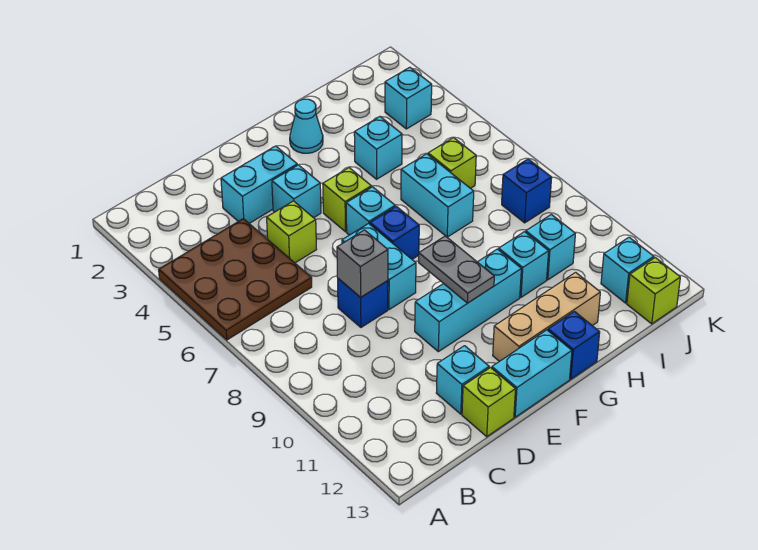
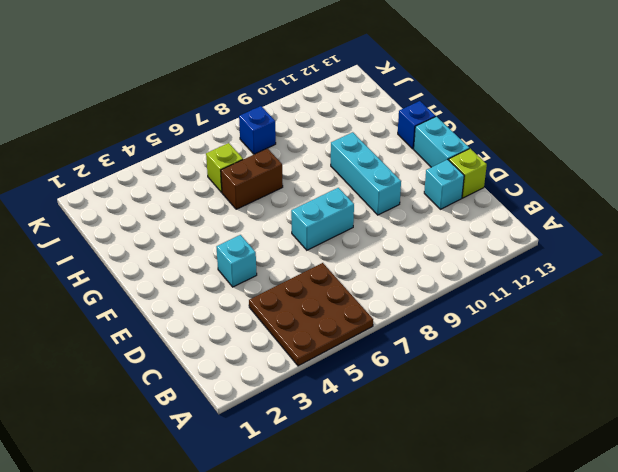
brown 1x2 brick [221,148,283,209] -> cyan 1x2 brick [401,154,474,237]
none -> cyan 1x2 brick [221,146,297,223]
none -> lime 1x1 brick [267,201,316,263]
none -> blue 1x1 brick [338,279,388,327]

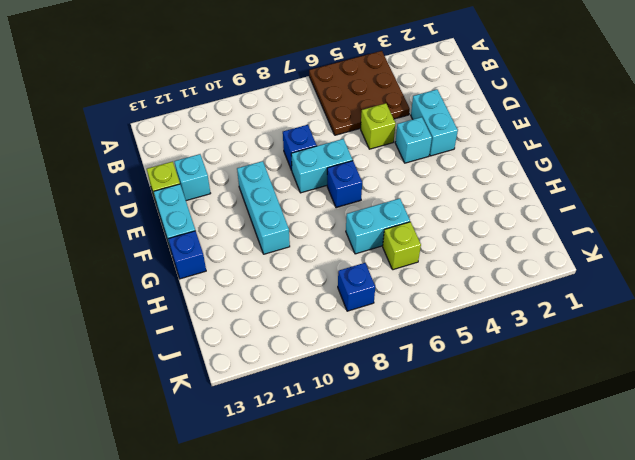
none -> lime 1x1 brick [323,168,371,232]
none -> cyan 1x1 brick [346,187,395,235]
none -> tan 1x3 brick [493,272,600,361]

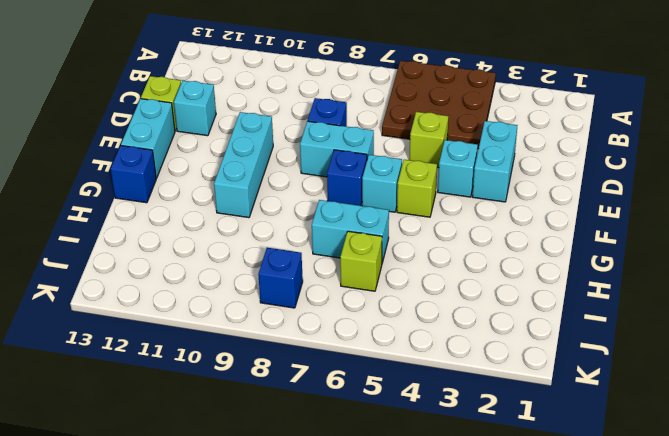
none -> tan 1x3 brick [493,272,600,361]
none -> cyan 1x1 cone [290,99,323,153]
none -> cyan 1x1 brick [354,117,402,179]

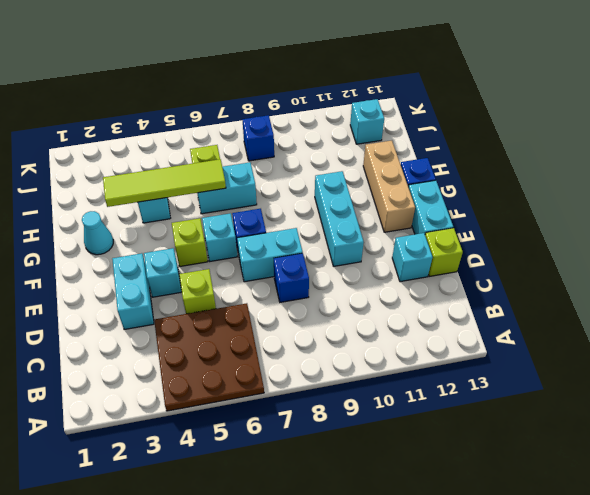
lime 1x4 tile [103,159,226,207] -> none
none -> cyan 1x1 brick [499,232,549,297]
none -> cyan 1x1 brick [526,215,575,280]
none -> cyan 1x1 brick [385,67,432,129]

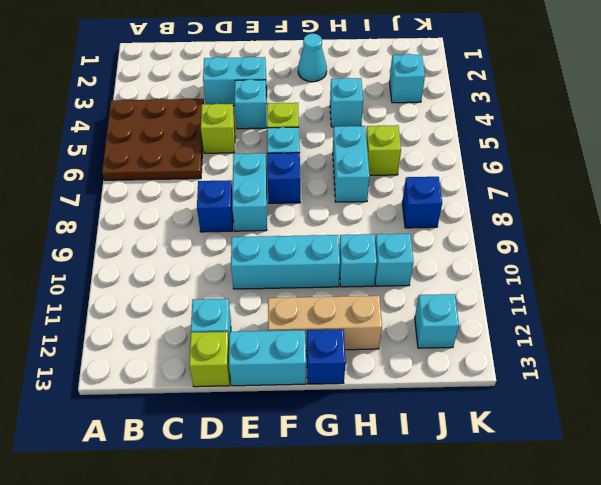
none -> lime 1x1 brick [627,258,680,324]
none -> grey 1x1 brick [337,230,388,297]
none -> grey 1x2 plate [419,236,494,303]

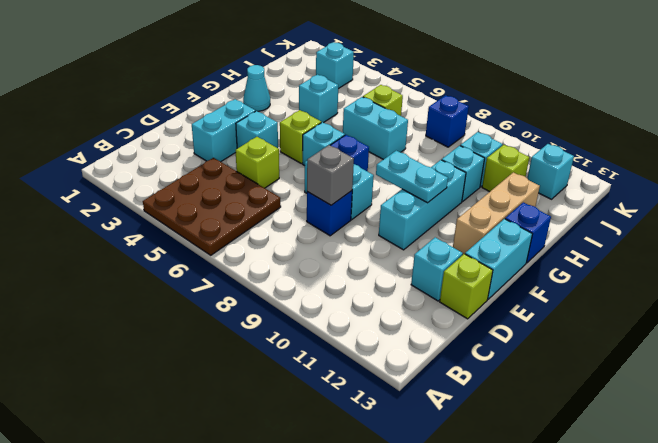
cyan 1x2 plate [376,151,448,203] -> grey 1x2 plate [419,236,494,303]
lime 1x1 brick [482,145,529,192] -> lime 1x1 brick moved to [627,258,680,324]

